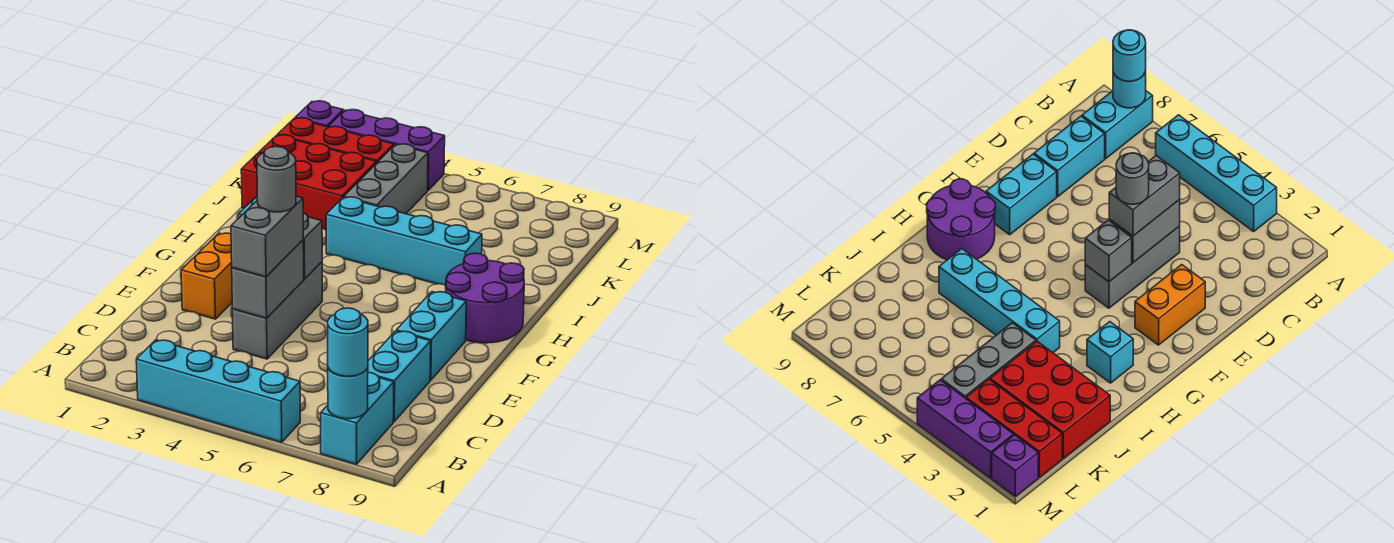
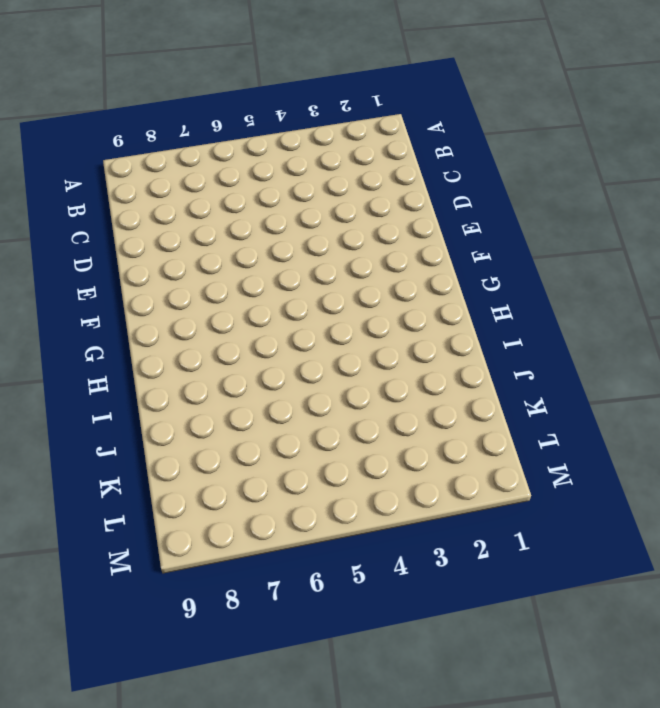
none -> cyan 1x4 brick [136,340,300,442]
none -> cyan 1x2 brick [321,373,394,464]
none -> cyan 1x2 brick [368,331,431,422]

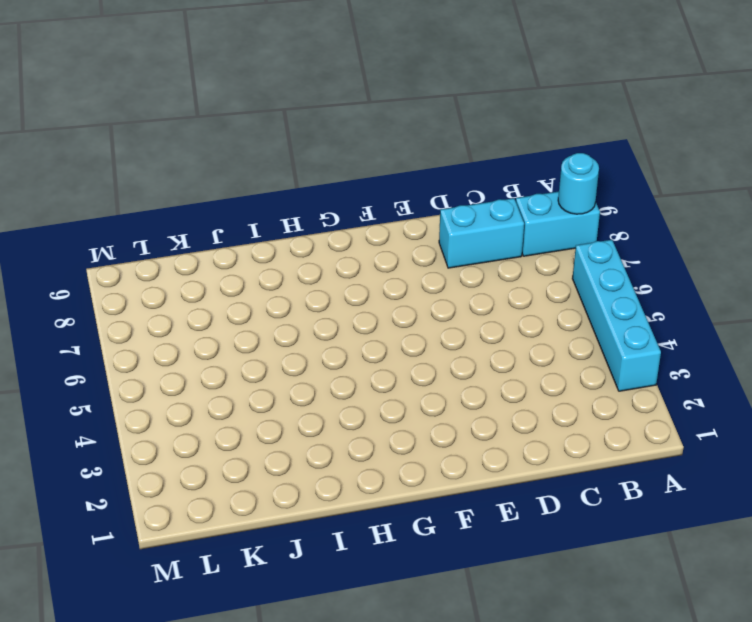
none -> grey 1x3 brick [232,262,322,359]
none -> orange 1x2 brick [181,233,232,319]
none -> cyan 1x2 brick [396,292,466,380]

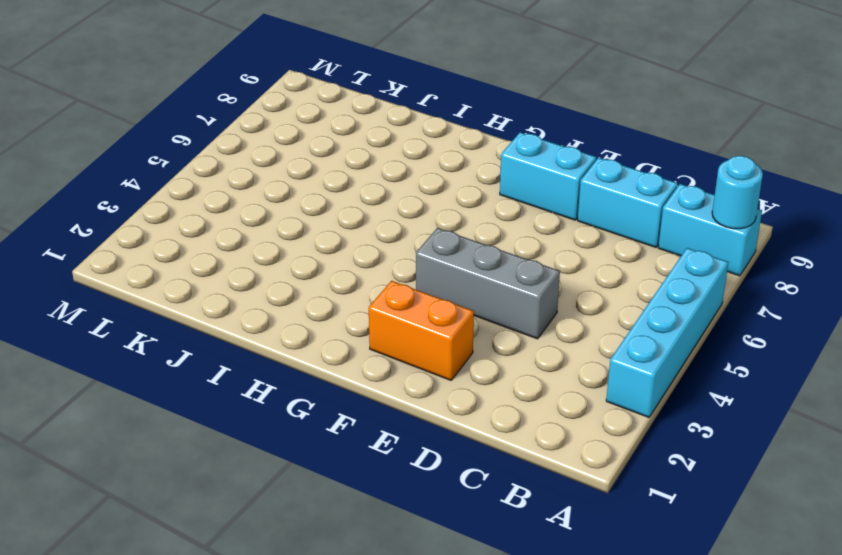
none -> purple 2x2 round brick [446,253,524,343]
none -> cyan 1x1 brick [1087,322,1133,383]
none -> cyan 1x4 brick [326,197,482,285]

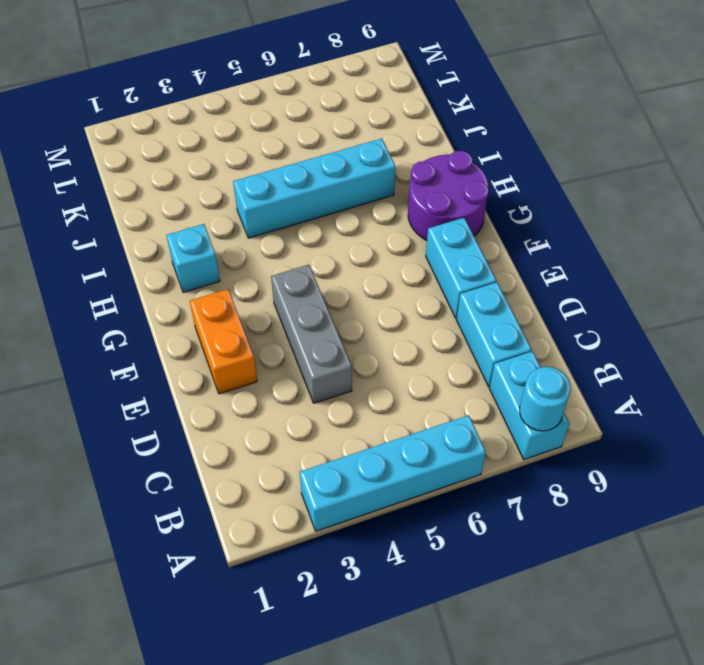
none -> red 2x3 brick [241,135,377,230]
none -> grey 1x3 brick [344,144,428,214]
none -> red 1x3 brick [278,118,394,162]

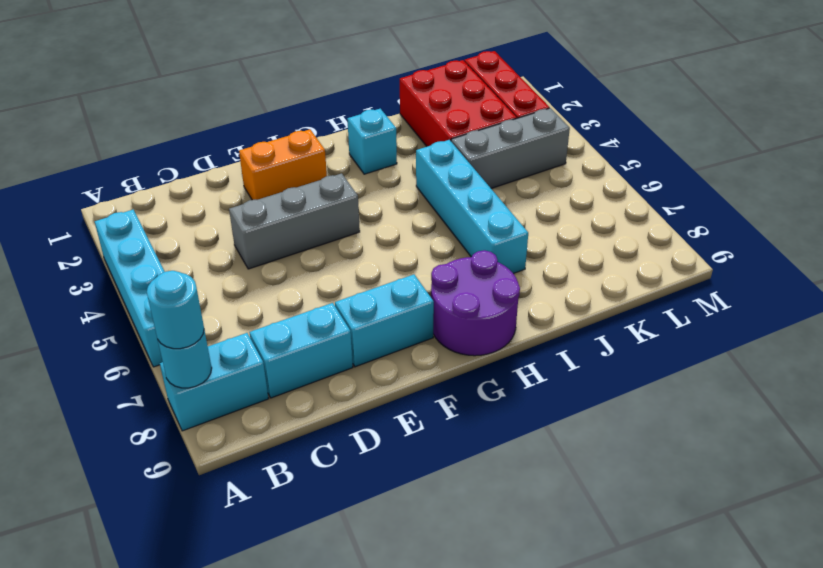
none -> purple 1x1 brick [295,101,343,127]
none -> purple 1x3 brick [329,110,445,191]
none -> grey 1x2 brick [232,240,304,318]

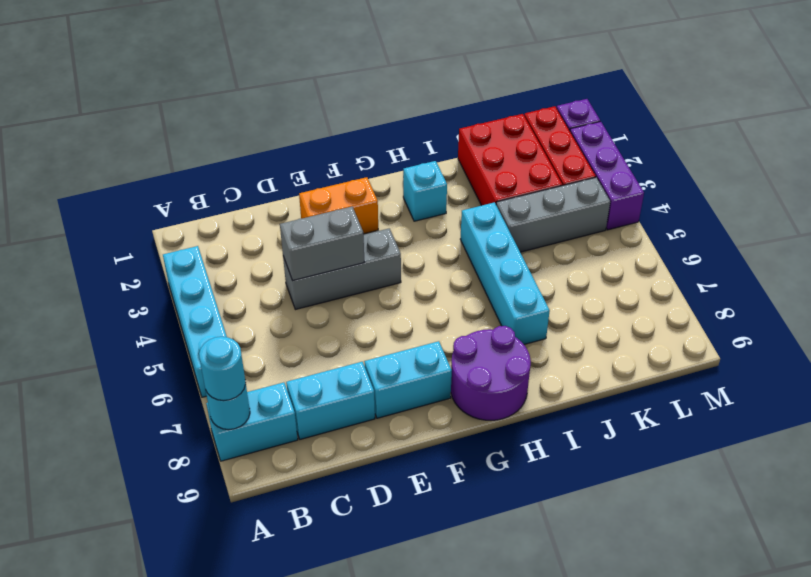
none -> grey 1x1 brick [303,213,322,279]
none -> grey 1x2 brick [231,196,303,277]
none -> grey 1x1 round brick [257,147,296,212]

